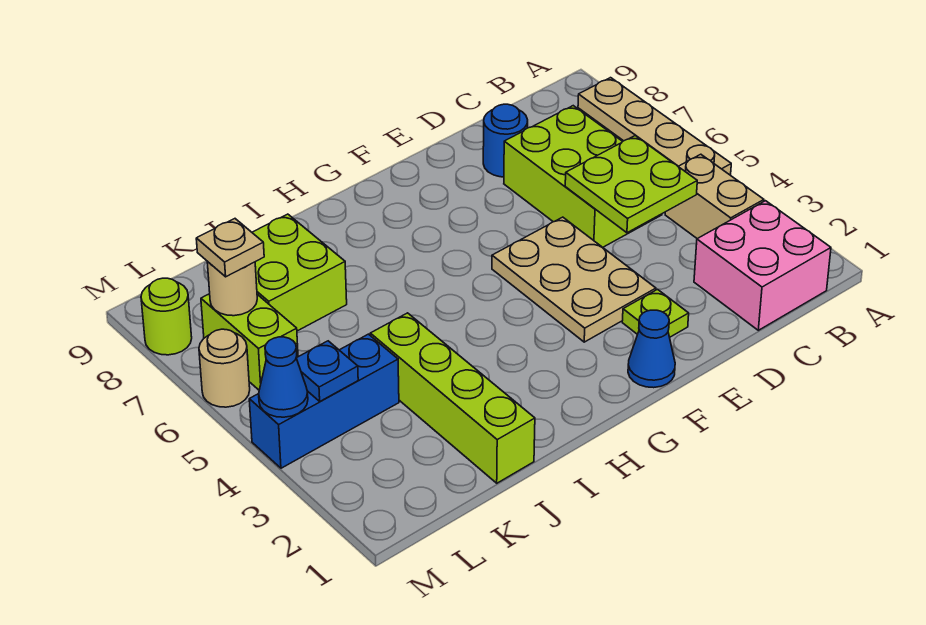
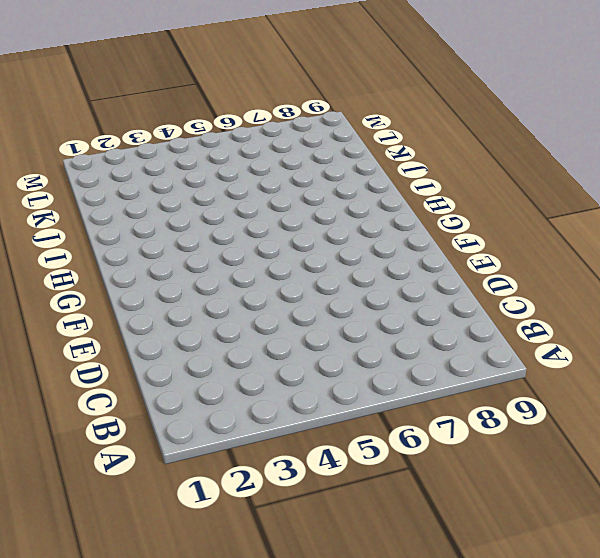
none -> tan 1x4 plate [578,78,731,175]
none -> pink 2x2 brick [694,201,831,330]
none -> tan 1x2 brick [665,154,764,239]

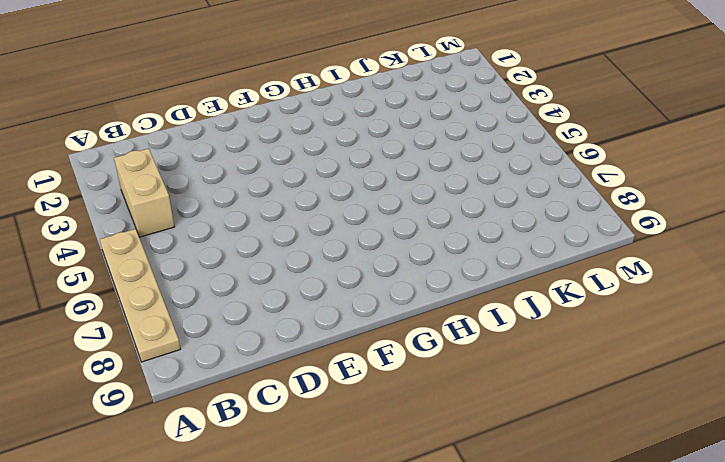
none -> pink 2x2 brick [694,201,831,330]
none -> lime 2x3 brick [504,106,662,247]
none -> blue 1x1 round brick [483,104,528,177]

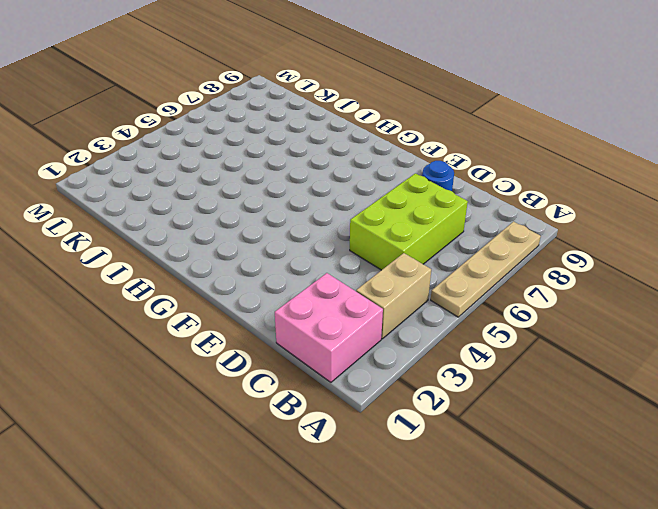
none -> lime 1x1 plate [622,289,689,337]
none -> tan 2x3 plate [492,217,656,342]
none -> blue 1x1 cone [628,310,675,388]

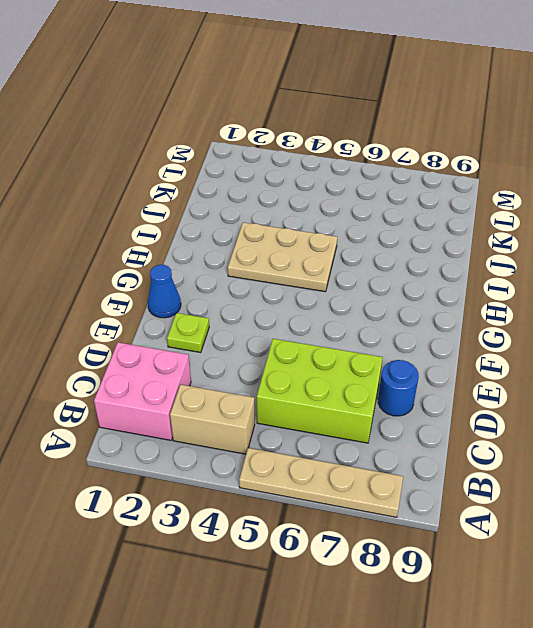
tan 2x3 plate [228,222,337,292] -> tan 2x3 plate moved to [492,217,656,342]
none -> lime 1x4 brick [370,313,535,483]
none -> lime 2x2 brick [252,214,347,331]
none -> blue 1x3 brick [249,334,399,468]

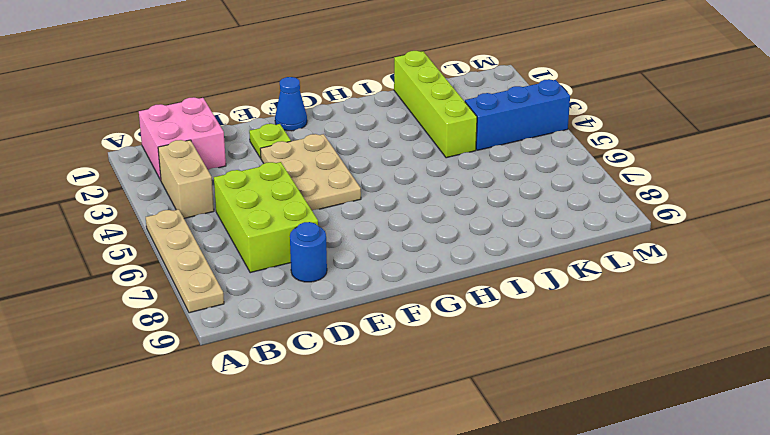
none -> lime 2x2 brick [252,214,347,331]
none -> lime 1x2 brick [201,294,298,390]
none -> tan 1x1 round brick [199,329,250,407]

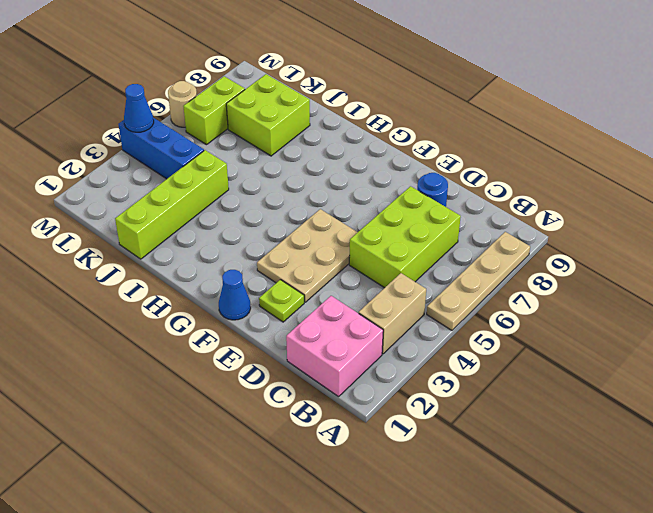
none -> lime 1x1 round brick [141,278,192,355]
none -> lime 2x2 plate [565,136,697,233]
none -> blue 1x1 plate [297,341,358,401]

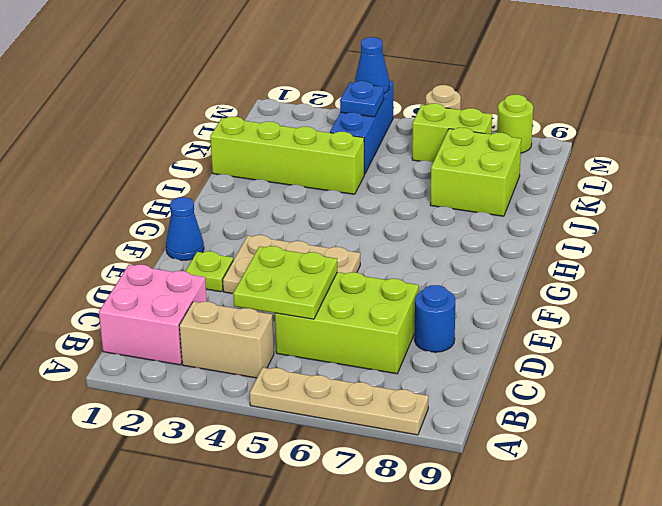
none -> tan 1x1 round brick [207,261,257,316]
none -> tan 1x1 plate [196,219,264,277]

